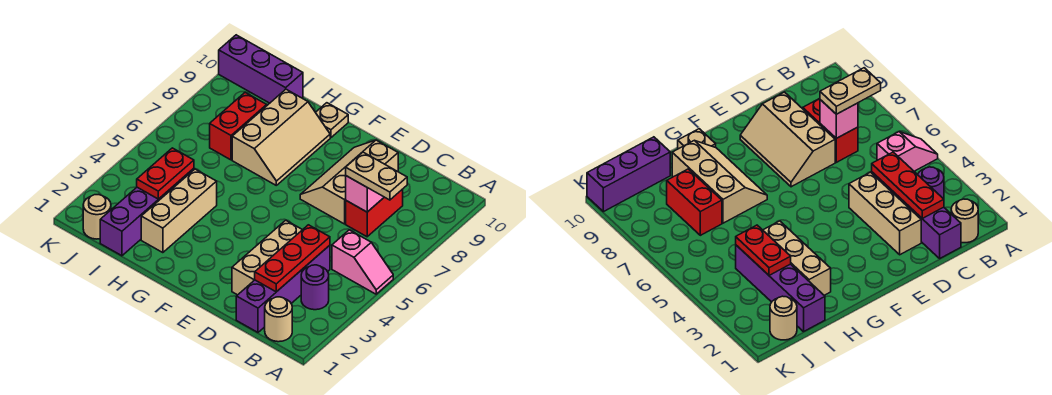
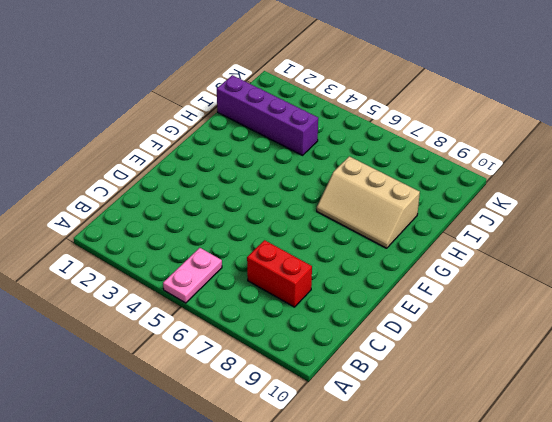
pink 1x2 plate [163,248,222,303] -> pink 1x2 slope [332,230,393,294]
none -> tan 1x1 round brick [265,297,292,342]
none -> purple 1x1 round brick [301,265,329,310]
none -> purple 1x4 brick [236,245,330,332]

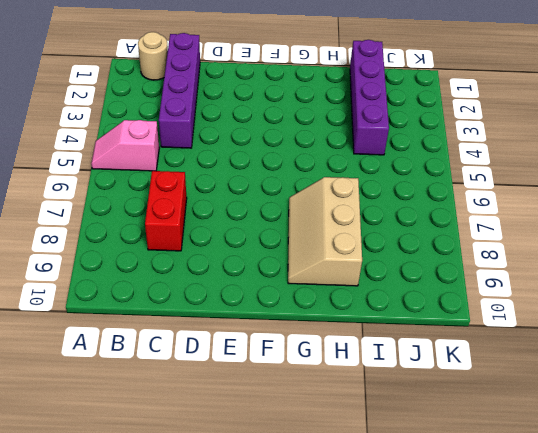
none -> purple 1x1 round brick [301,265,329,310]
none -> tan 1x3 brick [232,220,302,295]
none -> tan 2x3 slope [300,140,398,224]

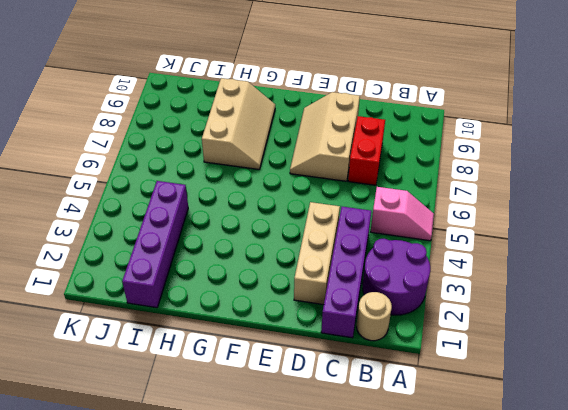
purple 2x2 round brick [363,239,430,315] -> purple 1x1 round brick [301,265,329,310]
none -> tan 1x1 plate [315,103,348,138]
none -> tan 1x3 brick [141,169,217,253]
none -> red 1x2 brick [210,93,267,160]

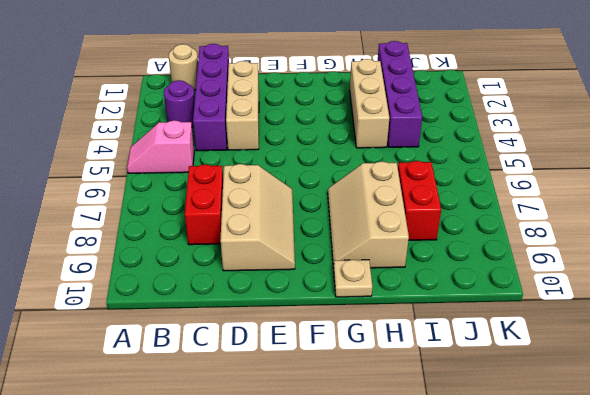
none -> purple 1x3 brick [219,35,303,103]
none -> tan 1x1 round brick [83,195,111,239]
none -> red 1x3 plate [255,225,330,292]

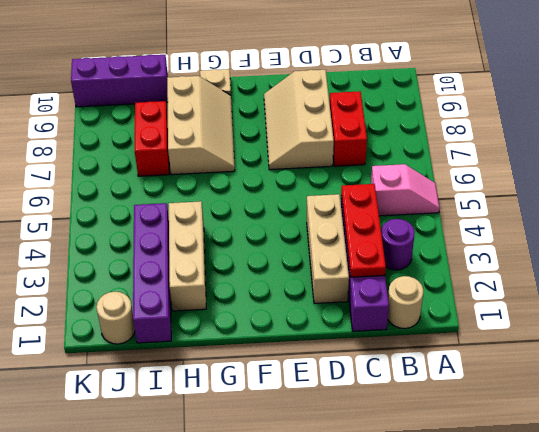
none -> pink 1x1 brick [346,176,384,212]
none -> red 1x2 plate [137,148,194,199]
none -> tan 1x2 plate [346,152,407,200]

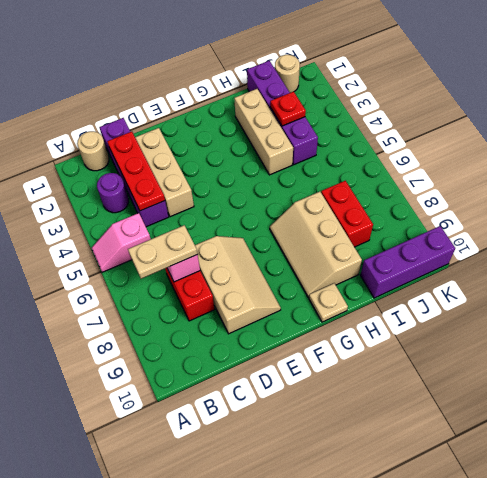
red 1x1 plate [270,92,306,126] -> red 1x2 plate [137,148,194,199]

